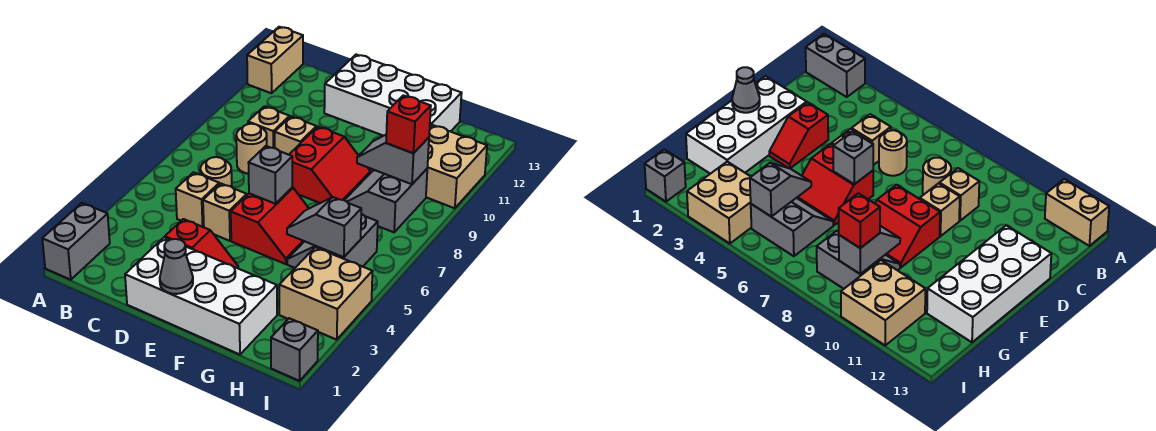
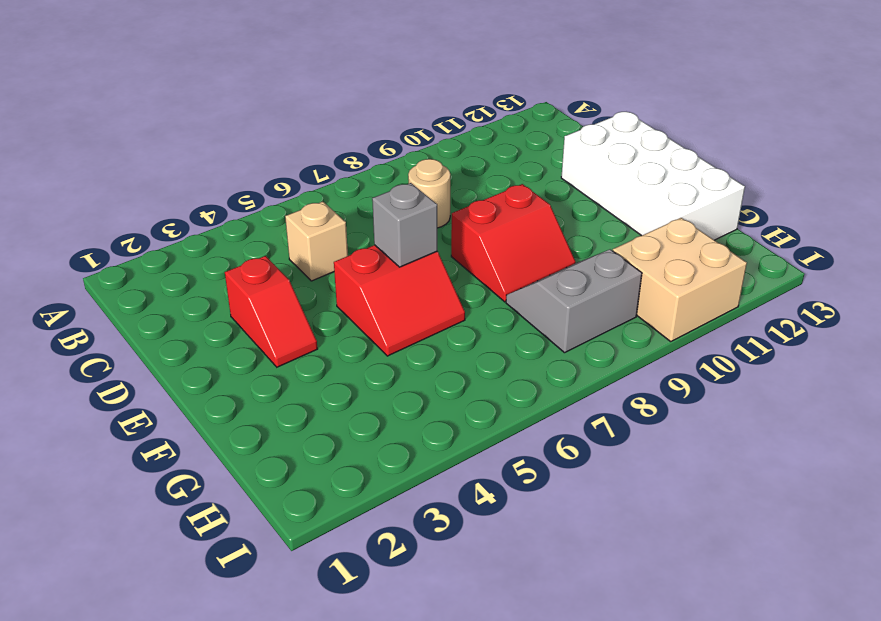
none -> grey 1x2 brick [42,203,110,280]
none -> tan 1x2 brick [247,27,303,93]
none -> tan 1x1 round brick [200,157,232,187]

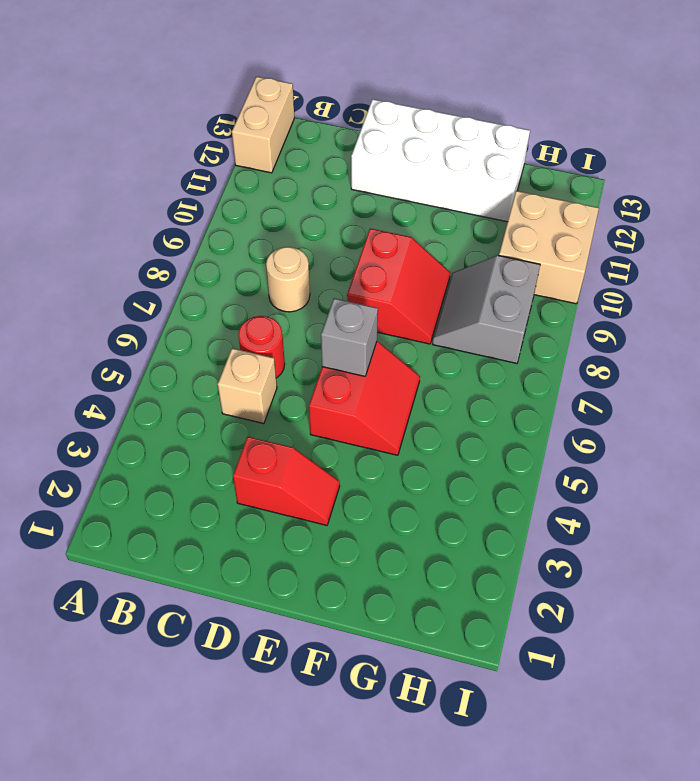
red 1x1 round brick [238,316,285,378] -> tan 1x1 round brick [200,157,232,187]
none -> grey 1x2 brick [42,203,110,280]
none -> tan 1x1 brick [248,106,290,148]
none -> white 2x4 brick [125,237,277,354]

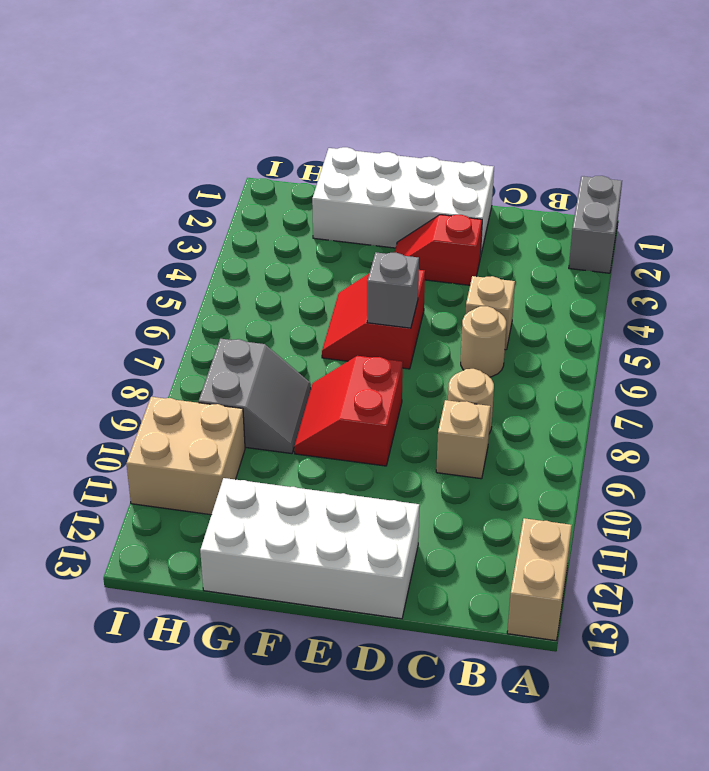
none -> tan 1x1 brick [203,183,247,241]
none -> tan 1x1 brick [275,116,317,155]
none -> grey 2x2 slope [287,214,378,268]

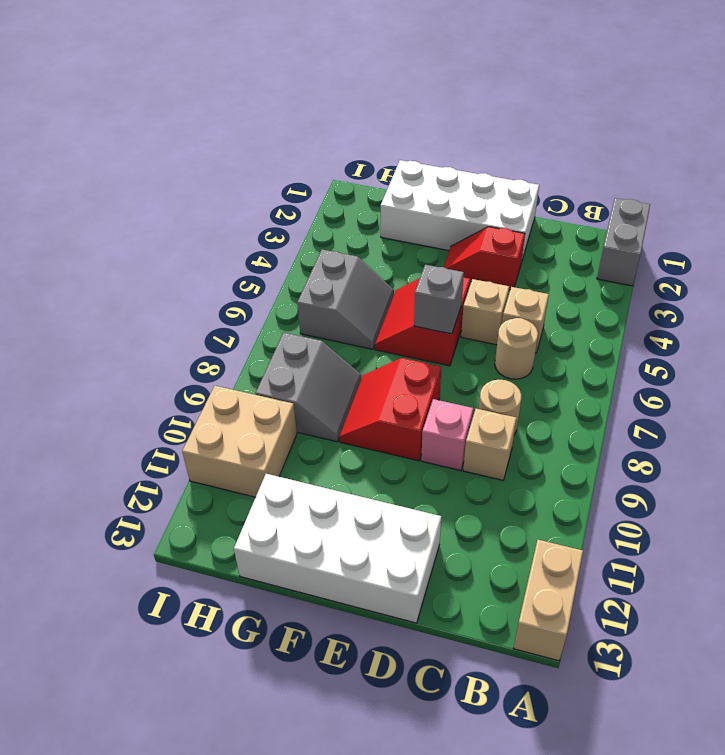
pink 1x1 brick [421,399,473,471] -> tan 1x1 brick [275,116,317,155]
none -> tan 2x2 brick [279,247,373,340]
none -> grey 1x1 brick [271,318,318,381]
none -> grey 1x1 cone [160,239,193,294]

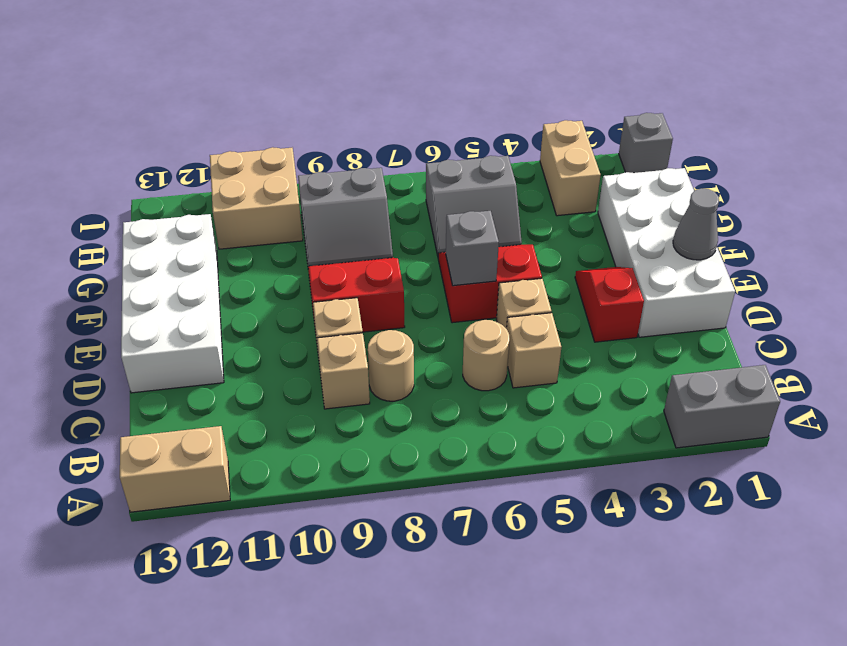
tan 1x2 brick [540,120,601,216] -> tan 2x2 brick [279,247,373,340]
none -> grey 1x2 slope [287,197,361,257]
none -> grey 1x2 slope [357,135,429,184]
none -> red 1x1 brick [386,95,431,153]

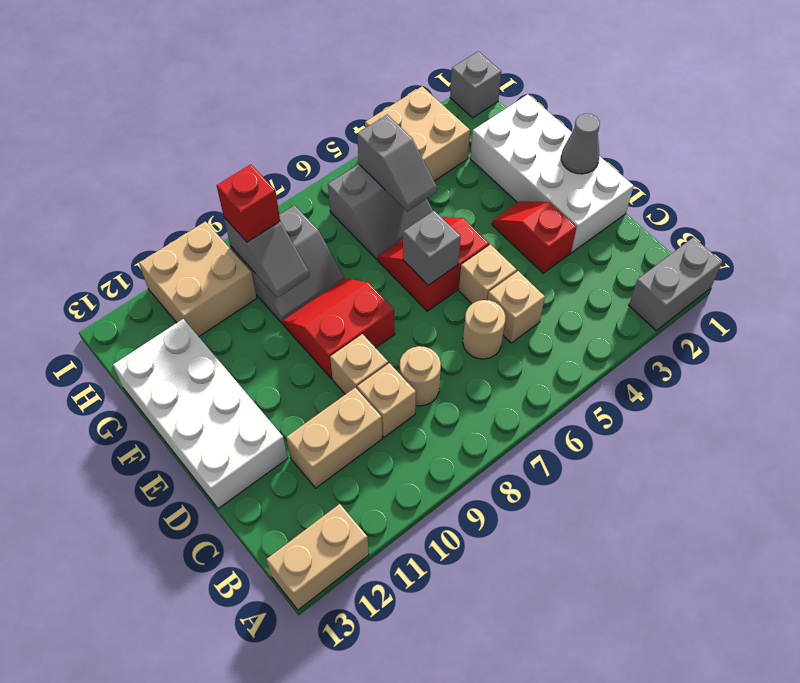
tan 1x2 brick [286,388,382,488] -> none

